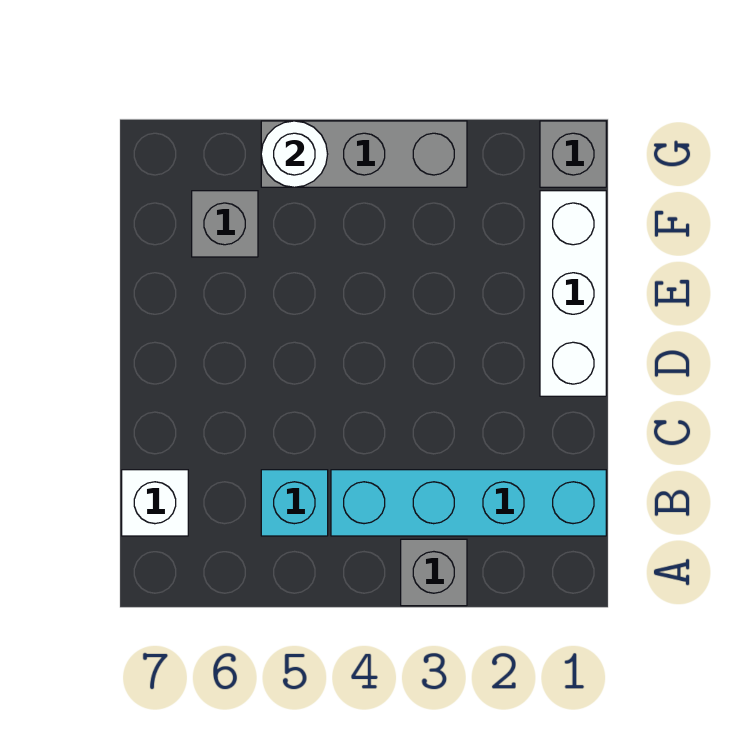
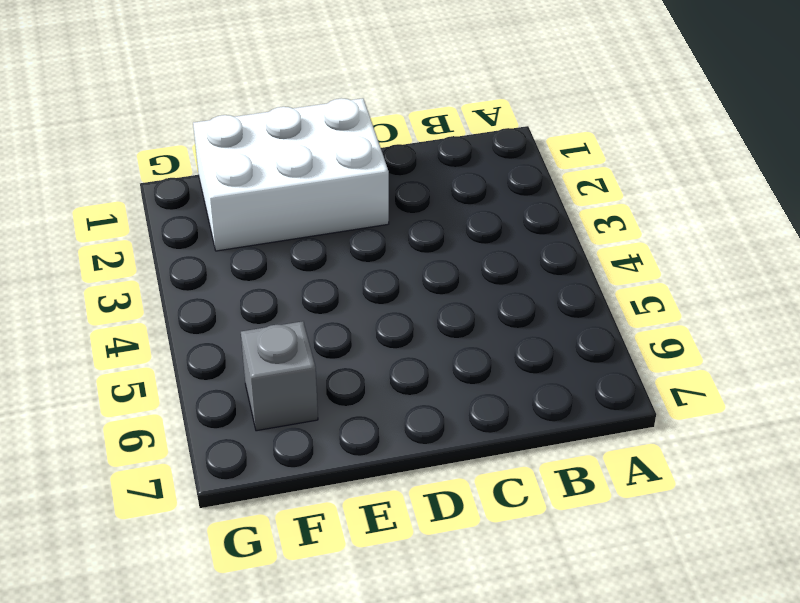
white 2x3 brick [193,98,389,251] -> white 1x3 brick [540,191,606,396]
none -> grey 1x1 brick [401,539,467,606]
none -> cyan 1x4 brick [331,470,606,536]

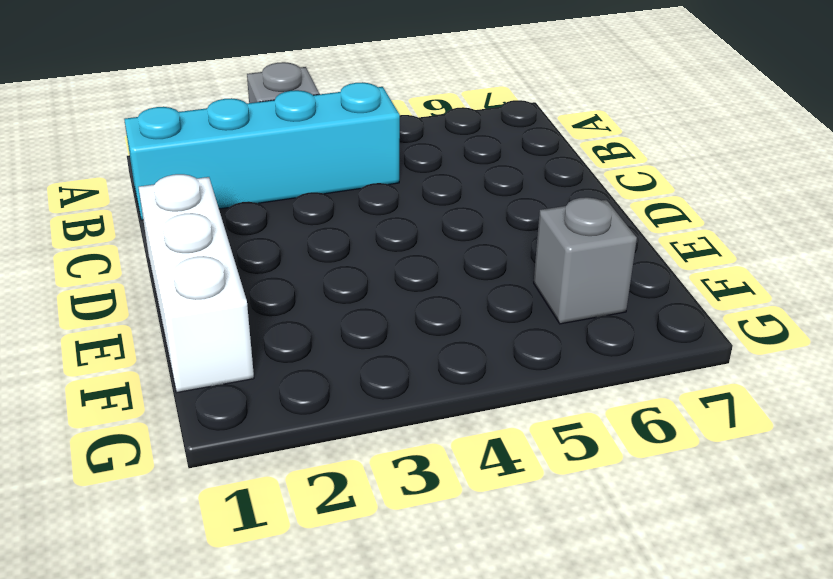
none -> cyan 1x1 brick [261,470,328,536]
none -> white 1x1 brick [122,470,188,536]

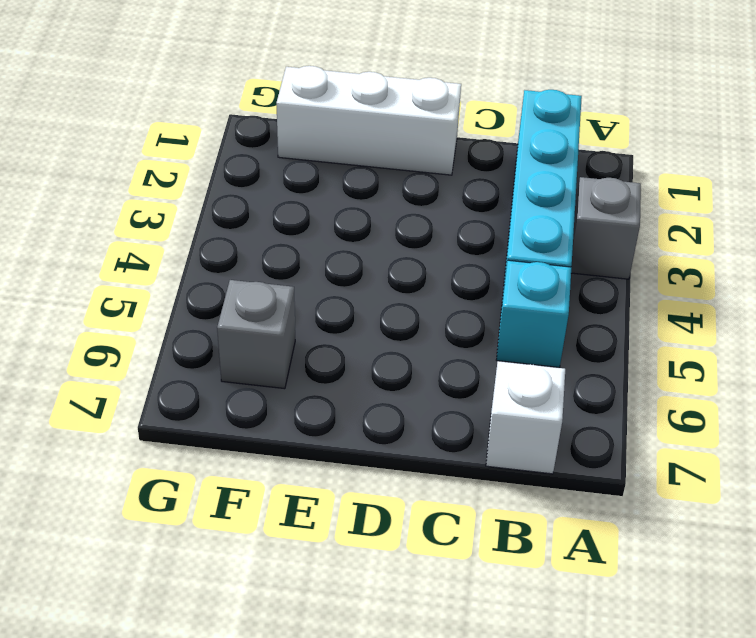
none -> grey 1x1 brick [540,121,606,187]
none -> grey 1x3 brick [261,121,467,187]

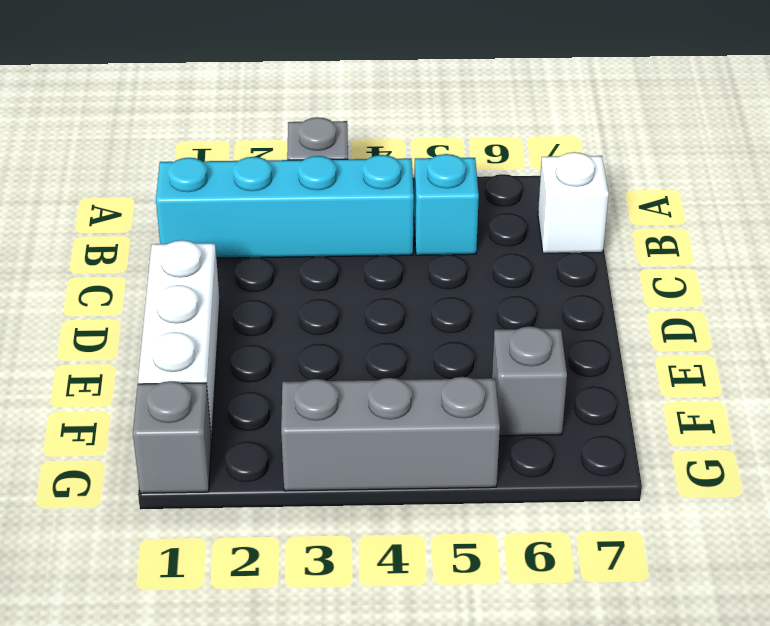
none -> white 1x1 round brick [261,121,328,187]

